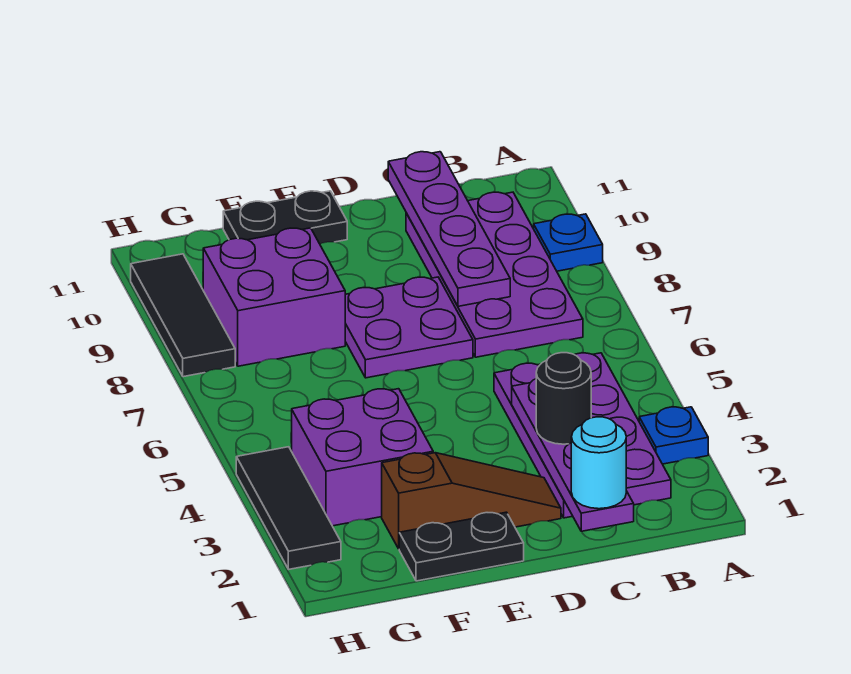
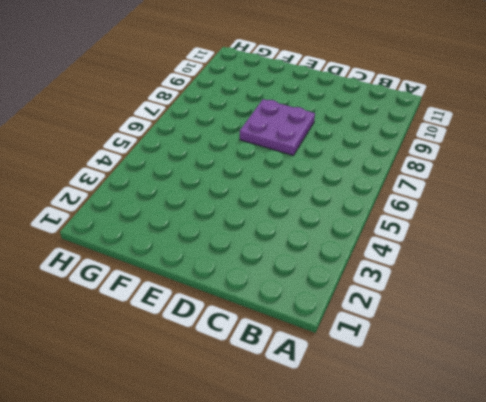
none -> blue 1x1 plate [639,407,708,464]
none -> blue 1x1 plate [534,214,603,271]
none -> purple 2x4 plate [494,353,671,518]

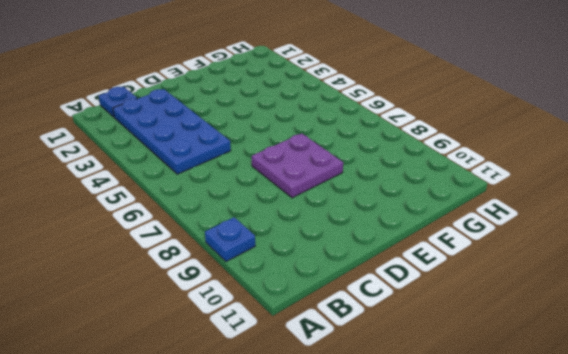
blue 1x1 plate [99,87,138,117] -> blue 1x1 plate moved to [639,407,708,464]
blue 2x4 plate [113,89,231,174] -> purple 2x4 plate [494,353,671,518]
none -> purple 2x4 plate [406,192,583,357]
none -> brown 1x3 slope [382,453,561,549]
none -> black 1x2 plate [399,512,524,581]

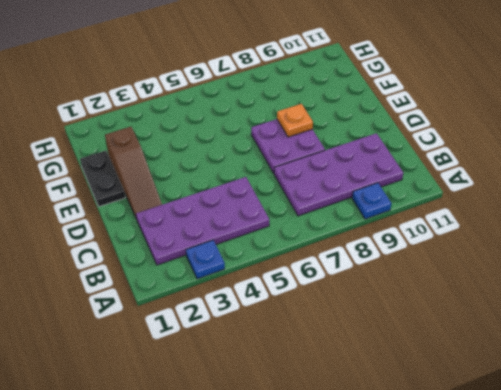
orange 1x1 plate [277,104,313,137] -> none
none -> black 1x2 plate [223,191,347,244]
none -> purple 2x2 brick [292,389,433,526]
none -> purple 2x2 brick [203,228,345,366]

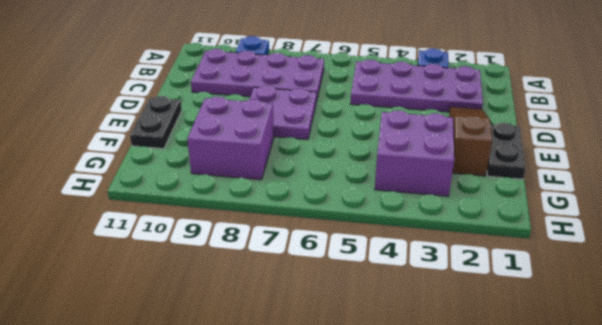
none -> black 1x3 tile [236,447,341,569]
none -> black 1x3 tile [131,254,235,377]
none -> purple 1x4 plate [512,379,634,531]

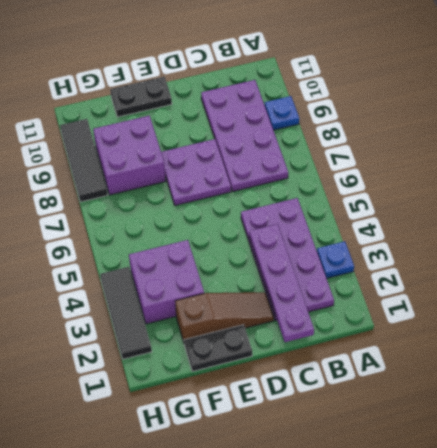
none -> purple 1x4 plate [388,152,510,306]
none -> cyan 1x1 round brick [571,417,626,509]
none -> black 1x1 round brick [536,353,591,444]

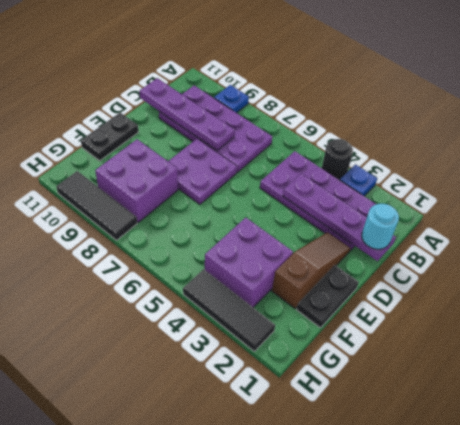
black 1x1 round brick [322,139,353,180] -> black 1x1 round brick moved to [536,353,591,444]

